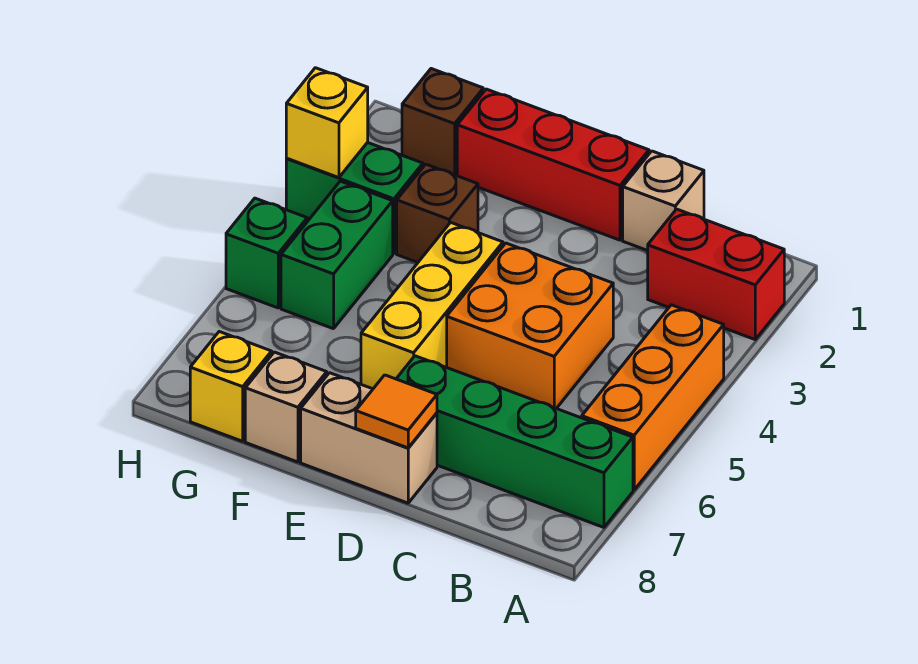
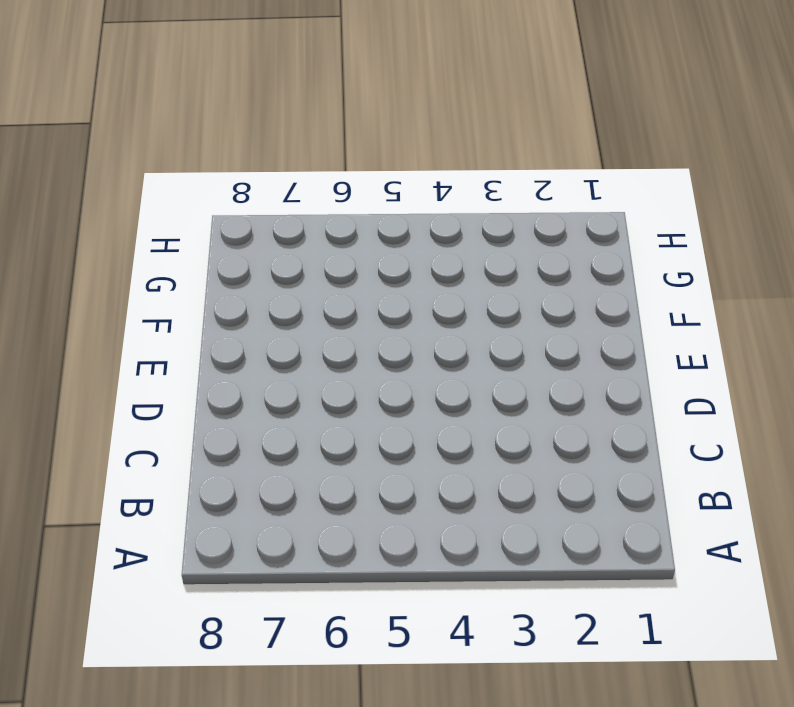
none -> red 1x2 brick [648,209,784,339]
none -> orange 1x3 brick [582,305,724,490]
none -> green 1x4 brick [396,356,633,527]

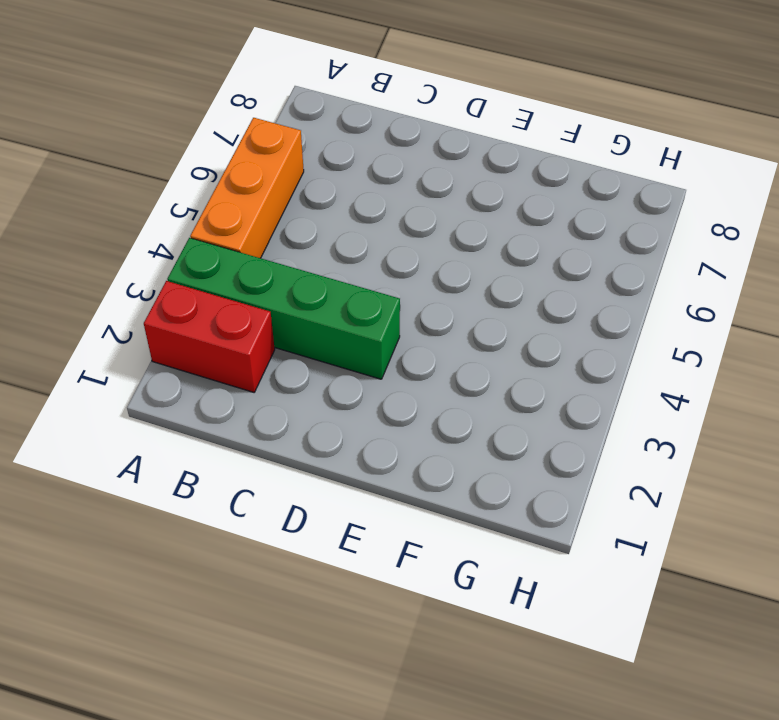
green 1x4 brick [167,238,400,379] -> green 1x4 brick moved to [396,356,633,527]
none -> tan 1x1 brick [623,151,704,251]
none -> orange 2x2 brick [447,243,613,408]
none -> red 1x3 brick [457,89,649,240]

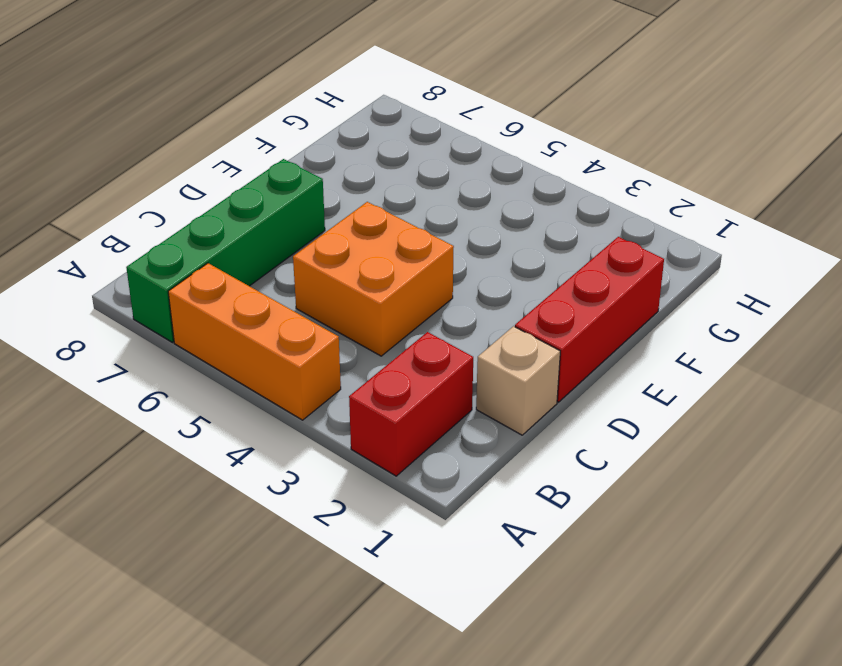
none -> tan 1x2 brick [301,373,437,503]
none -> yellow 1x3 brick [361,222,503,389]
none -> brown 1x1 brick [397,164,478,262]

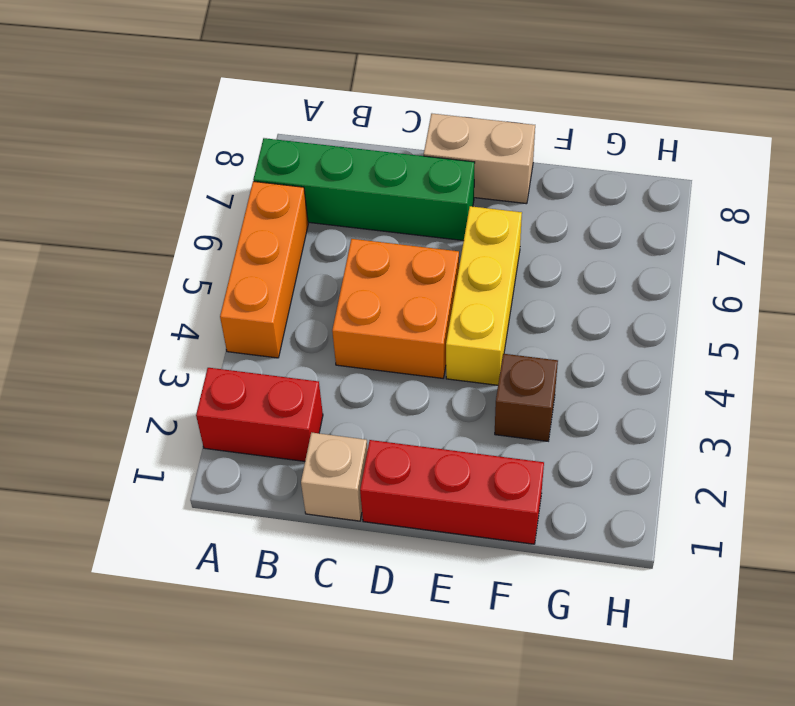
none -> tan 1x1 brick [245,352,327,462]
none -> brown 1x1 brick [402,69,483,176]
none -> green 1x2 brick [286,142,423,253]

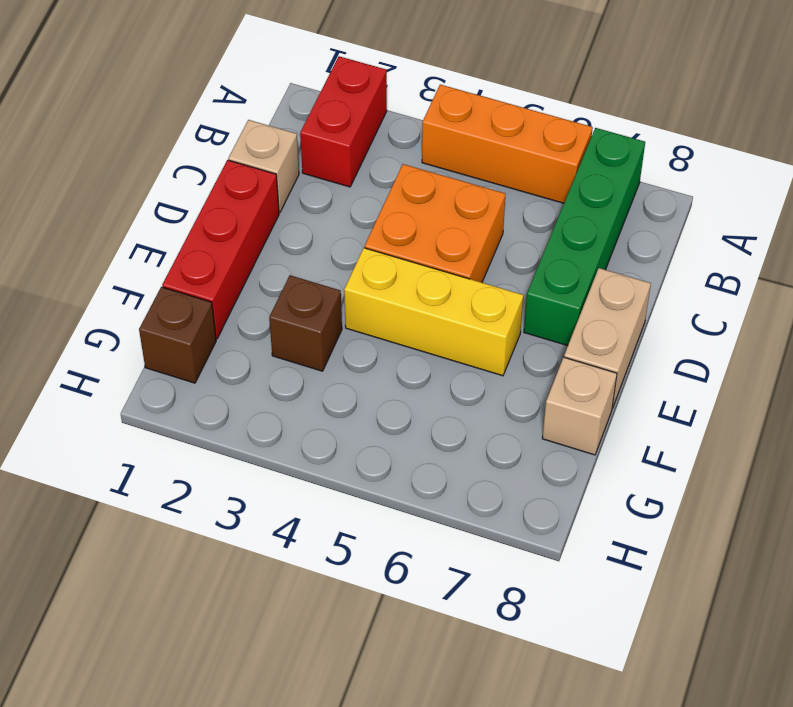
none -> green 1x2 brick [286,142,423,253]
none -> green 1x2 brick [281,181,393,329]
none -> yellow 1x1 brick [190,332,272,441]

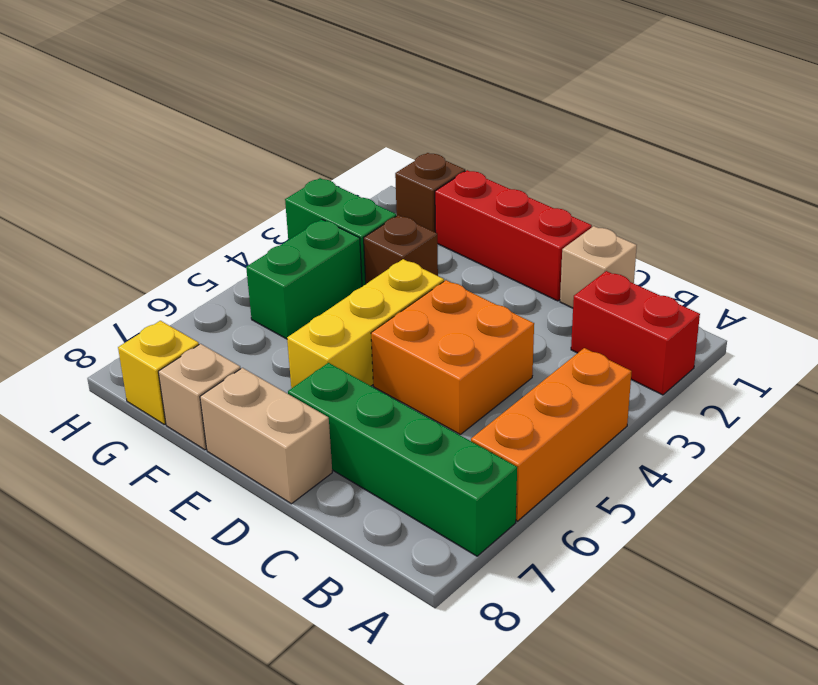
none -> green 1x1 brick [226,198,307,308]
none -> orange 1x1 tile [356,375,437,448]
none -> yellow 1x1 brick [286,68,368,178]

